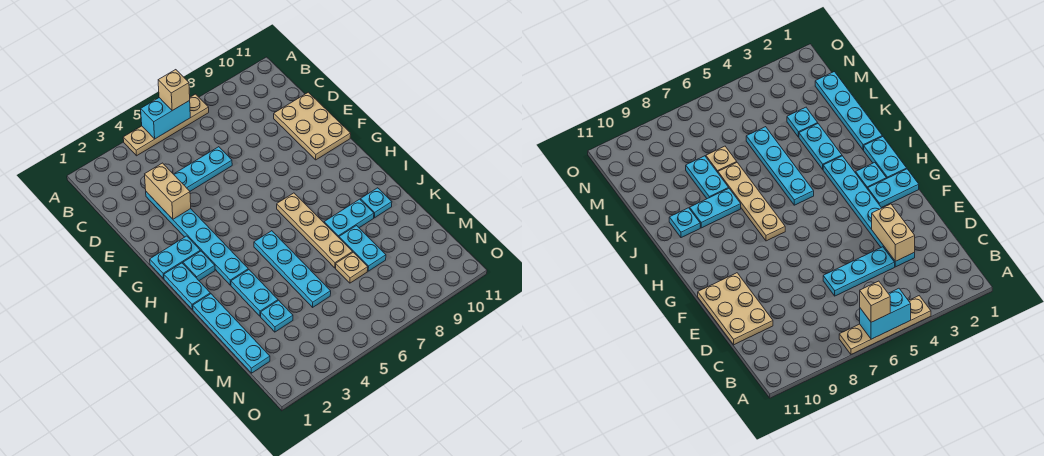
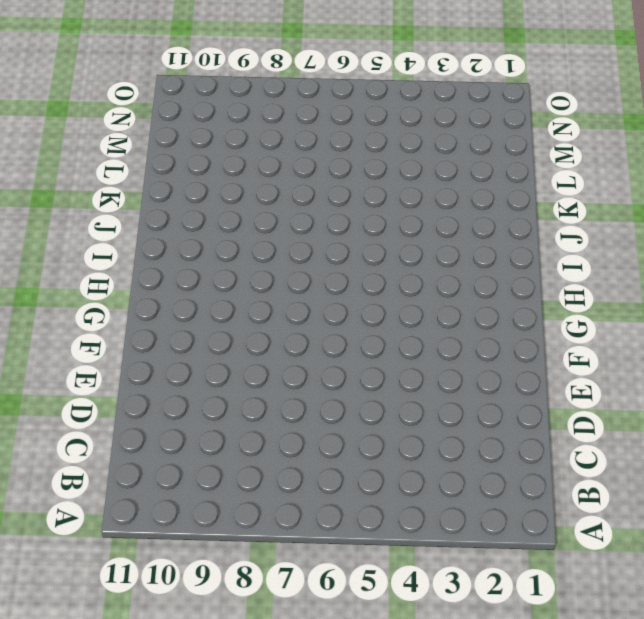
none -> tan 1x4 plate [123,94,209,156]
none -> cyan 1x6 plate [146,192,248,285]
none -> cyan 1x3 plate [174,147,232,191]

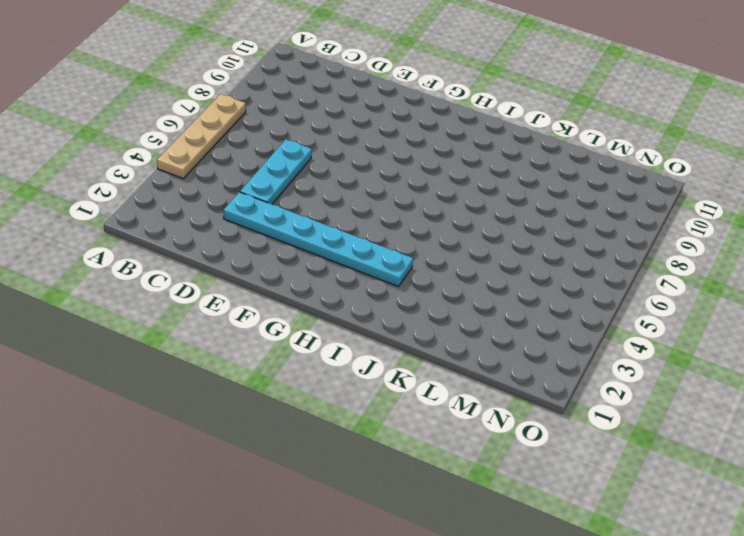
none -> tan 2x3 plate [274,92,351,160]
none -> cyan 1x2 plate [150,236,200,279]
none -> cyan 1x2 plate [164,263,210,309]

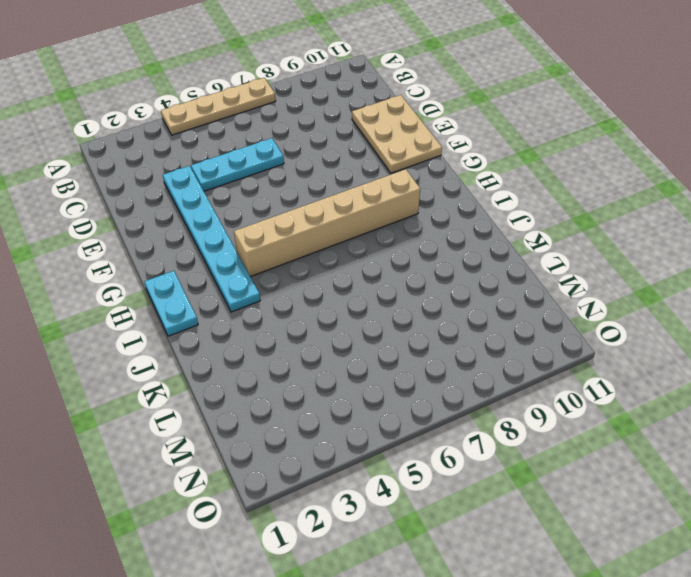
tan 1x6 brick [234,169,420,277] -> tan 1x4 plate [277,193,353,268]
none -> cyan 1x2 plate [150,236,200,279]
none -> cyan 1x1 plate [183,251,215,281]
none -> cyan 1x4 plate [254,231,331,307]

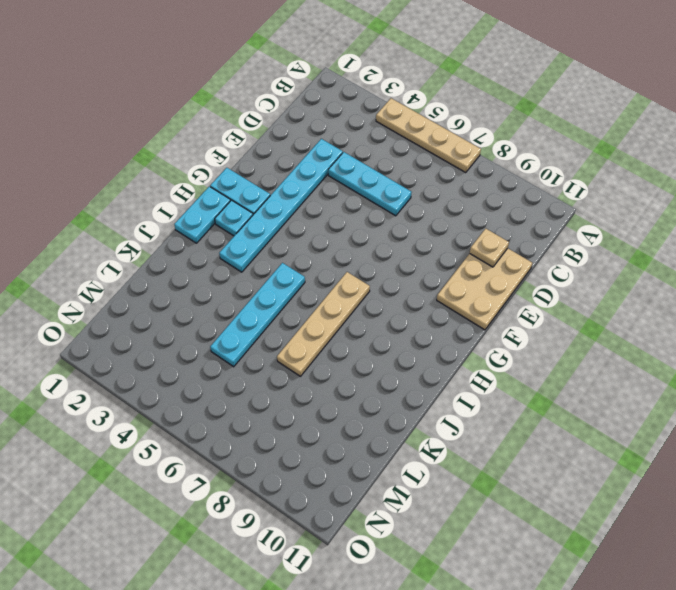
tan 1x1 plate [470,229,509,267] -> tan 1x1 plate moved to [336,252,368,283]
none -> cyan 1x4 plate [193,294,270,373]
none -> cyan 1x2 plate [231,270,278,316]
none -> cyan 1x2 plate [324,199,374,237]

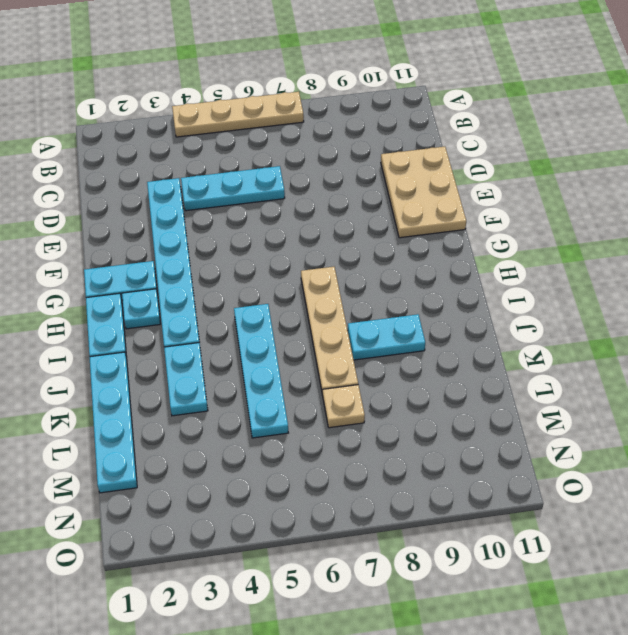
none -> cyan 1x1 plate [361,188,392,218]
none -> cyan 1x2 plate [339,226,386,271]
none -> cyan 1x1 plate [261,300,293,332]

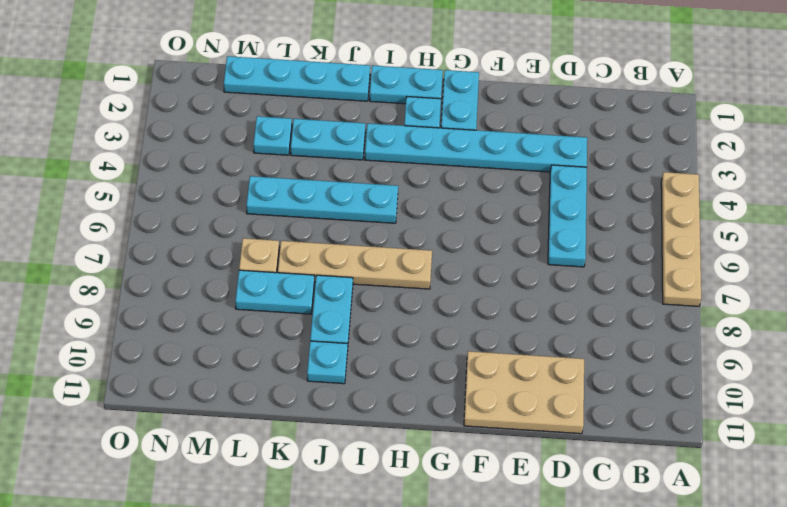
none -> cyan 1x2 brick [141,98,190,139]
none -> tan 1x2 brick [145,163,191,219]
none -> tan 1x1 brick [158,70,190,111]

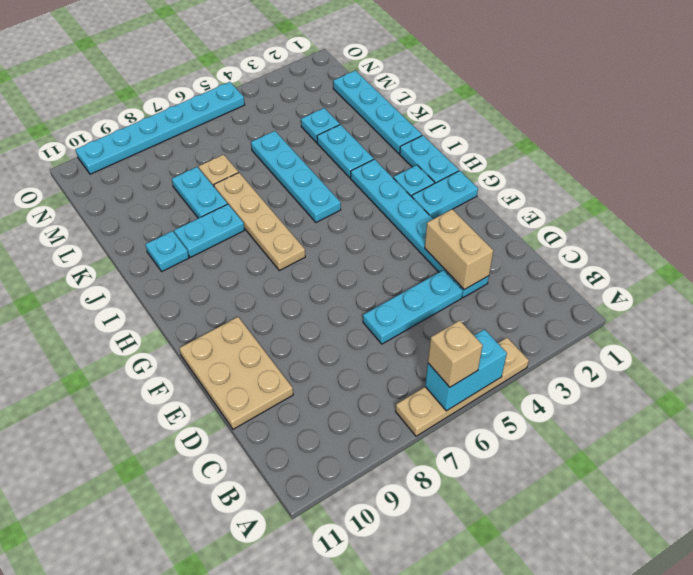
cyan 1x6 plate [75,82,245,174] -> none

